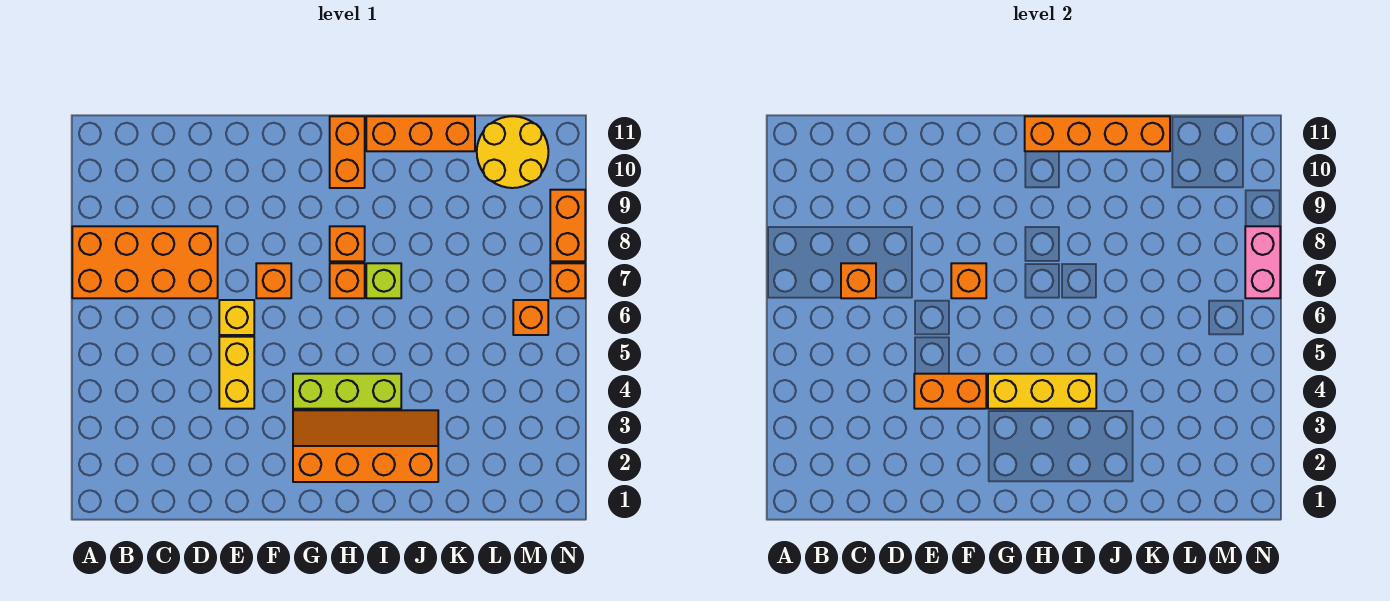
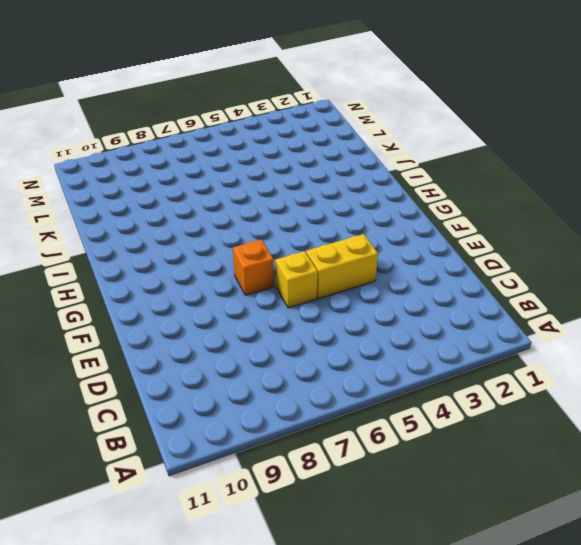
none -> orange 2x4 brick [72,226,218,298]
none -> orange 2x4 slope [293,410,438,482]
none -> lime 1x3 brick [293,374,401,409]

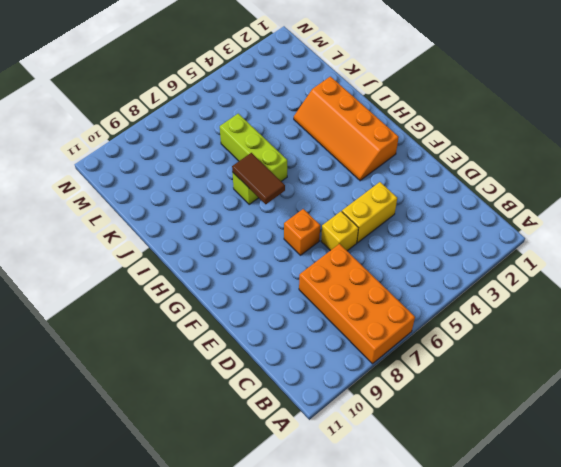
brown 1x2 tile [232,153,285,204] -> none
lime 1x3 brick [220,114,287,181] -> lime 1x3 brick moved to [293,374,401,409]
none -> orange 1x1 brick [330,263,365,298]
none -> orange 1x1 brick [330,226,365,261]
none -> orange 1x2 brick [330,116,365,188]

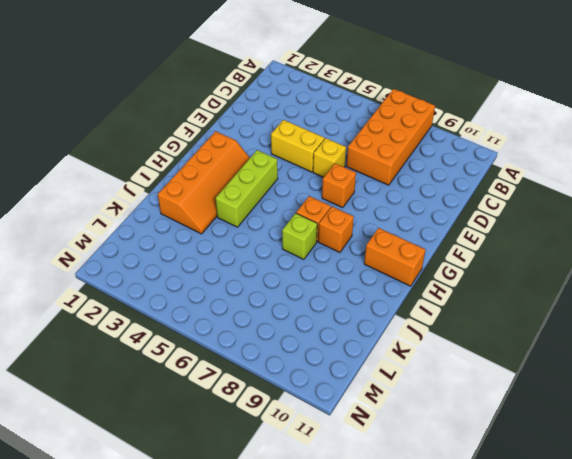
none -> orange 1x3 brick [366,116,475,151]
none -> yellow 2x2 round brick [477,116,548,188]
none -> orange 1x1 brick [513,300,548,335]

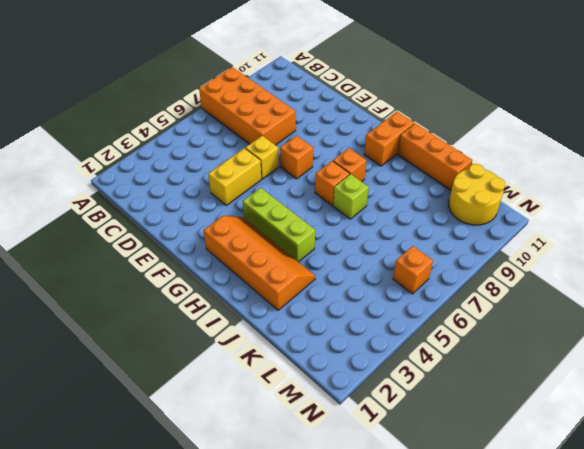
none -> orange 1x1 brick [550,263,585,298]
none -> orange 1x2 brick [550,190,585,261]
none -> orange 1x1 brick [841,263,876,298]

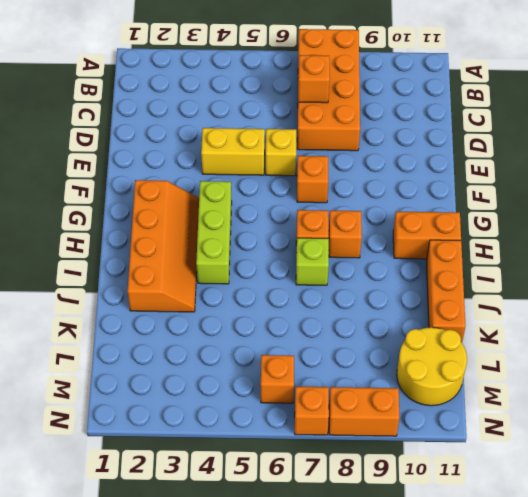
none -> orange 1x2 brick [914,374,986,409]
none -> orange 1x1 brick [951,263,986,298]
none -> yellow 1x3 brick [988,374,1096,409]

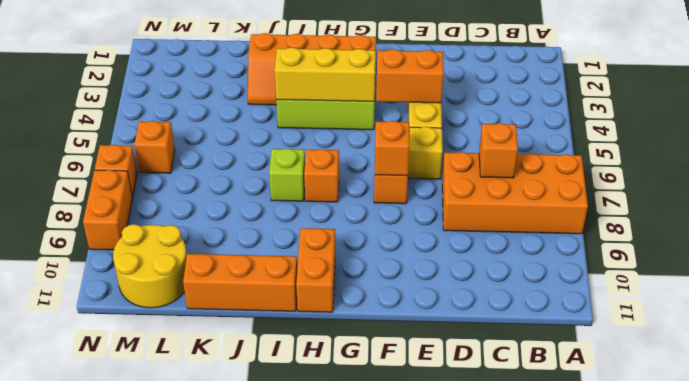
none -> orange 1x1 brick [330,226,365,261]
none -> orange 1x4 brick [1025,116,1170,151]
none -> pink 1x2 brick [1245,226,1280,298]

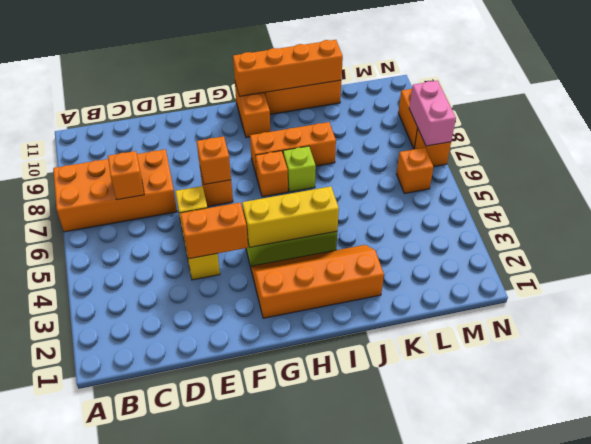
orange 1x3 brick [250,122,336,176] -> orange 1x1 brick [330,226,365,261]
none -> yellow 2x2 round brick [477,116,548,188]

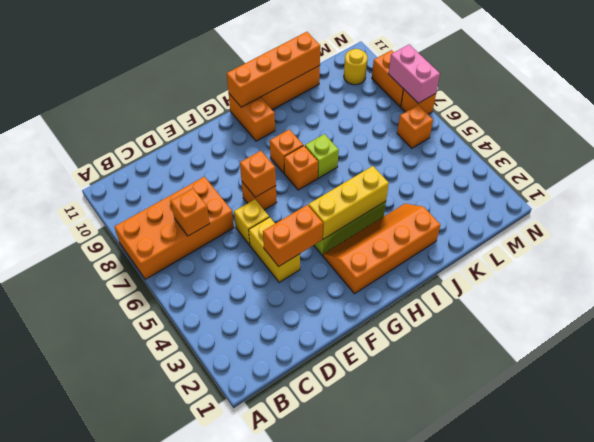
yellow 1x1 round brick [344,49,368,85] -> yellow 2x2 round brick [477,116,548,188]

